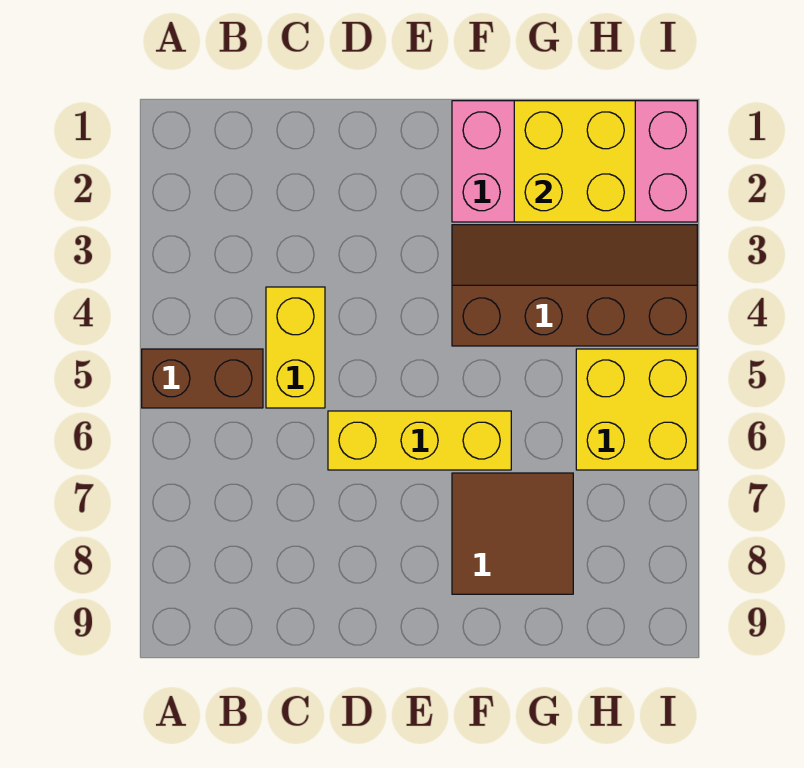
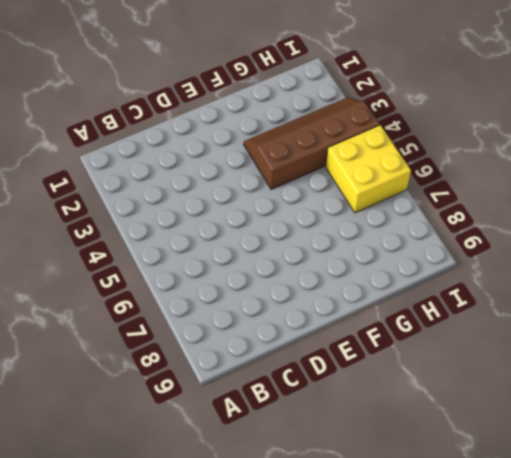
none -> brown 1x2 brick [142,349,263,408]
none -> yellow 1x2 brick [266,287,325,408]

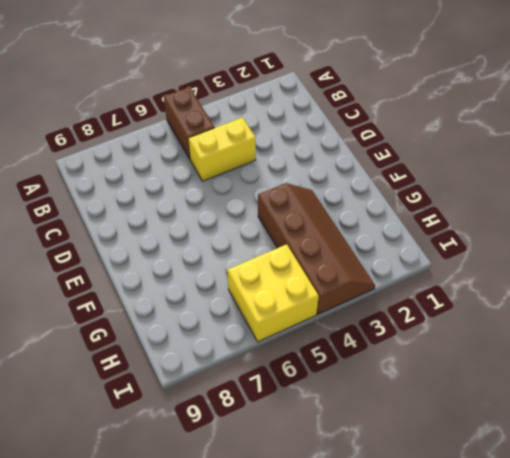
none -> yellow 1x3 brick [328,411,511,470]
none -> pink 2x4 brick [452,101,697,222]

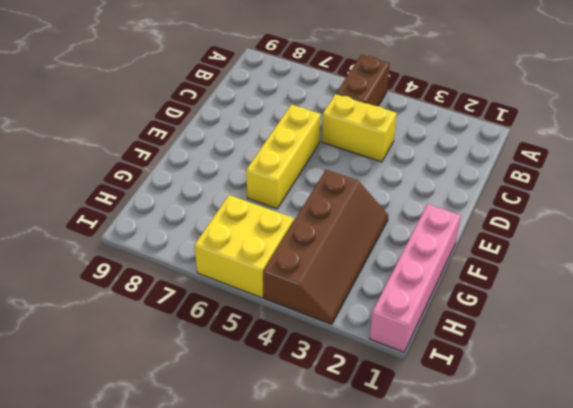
pink 1x4 brick [369,204,461,352] -> pink 2x4 brick [452,101,697,222]
none -> brown 2x2 tile [452,473,573,594]
none -> yellow 2x2 brick [514,101,635,222]

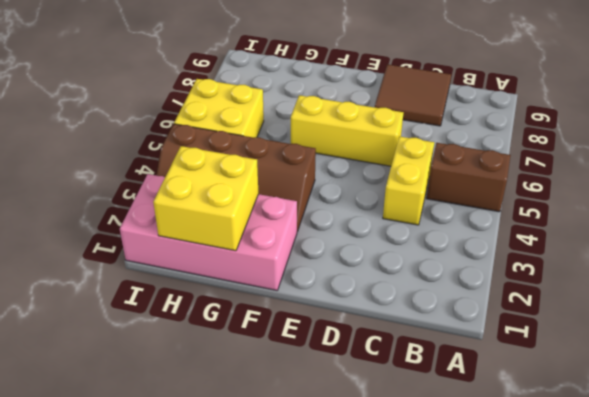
brown 2x2 tile [375,64,451,126] -> brown 2x2 tile moved to [452,473,573,594]

